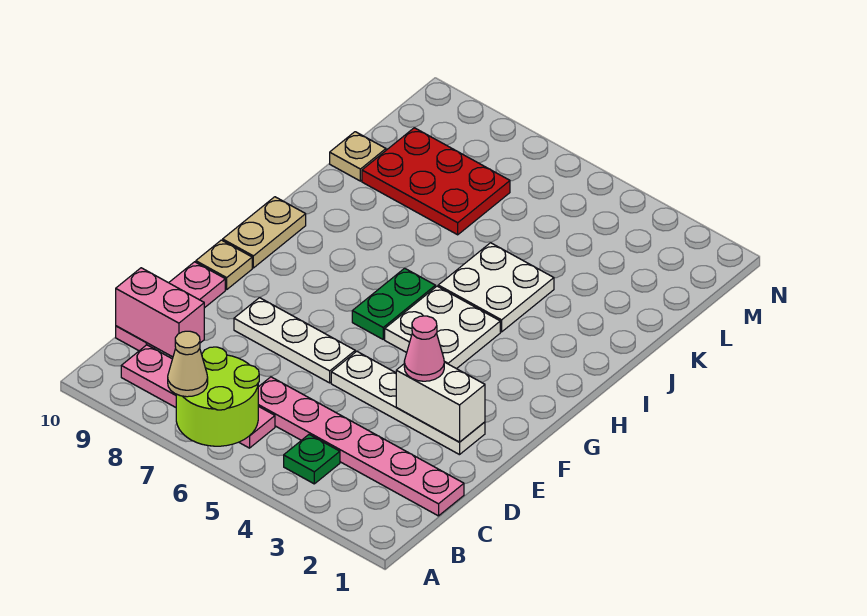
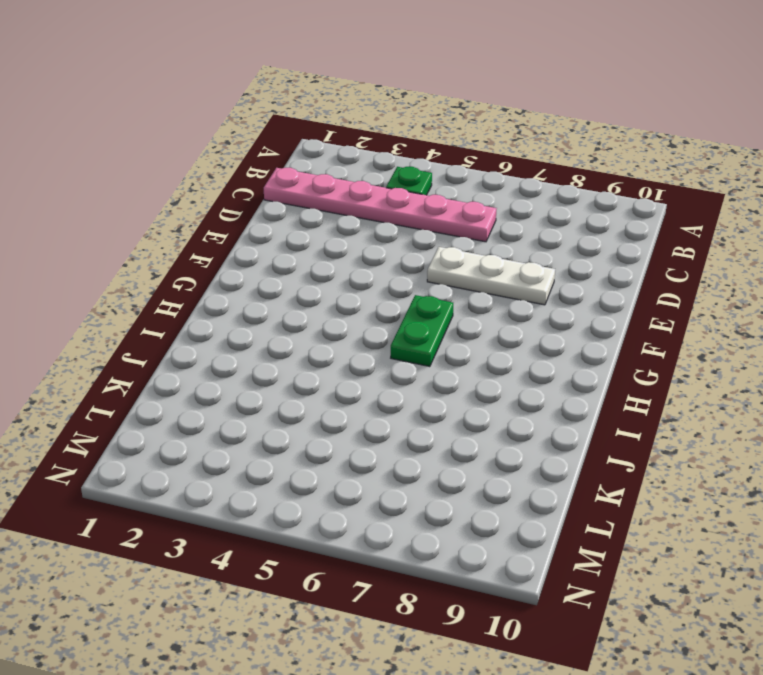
none -> pink 1x4 plate [121,345,275,448]
none -> pink 1x3 plate [116,262,225,351]
none -> white 1x4 plate [331,351,485,455]

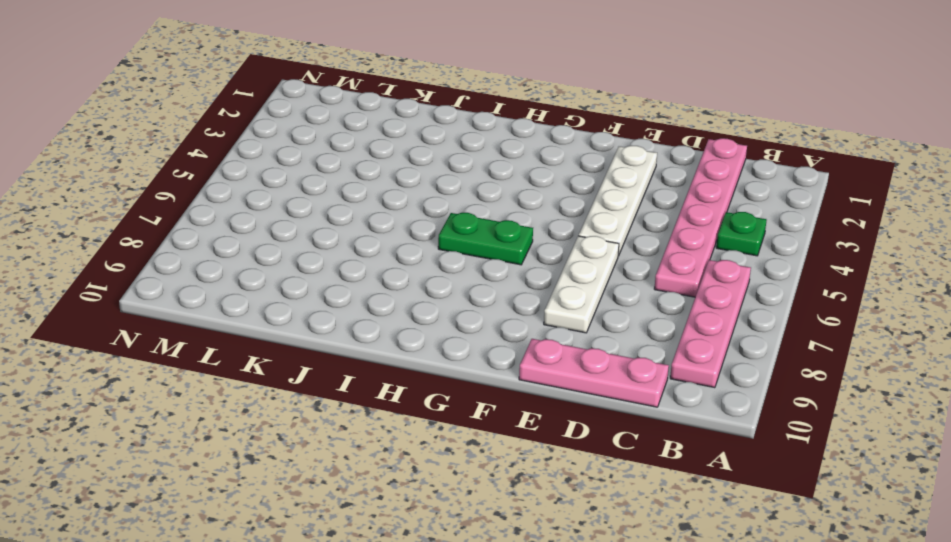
none -> tan 1x1 plate [196,240,252,290]
none -> white 2x2 plate [385,286,500,369]
none -> tan 1x2 plate [223,197,306,268]

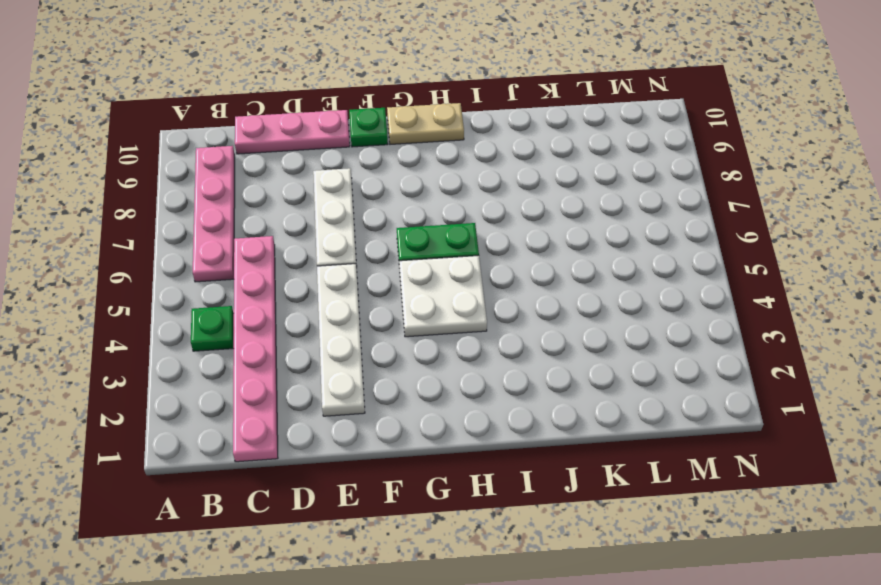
green 1x1 plate [349,108,388,147] -> tan 1x1 plate [196,240,252,290]
none -> white 2x2 plate [438,243,554,332]
none -> red 2x3 plate [362,128,510,235]
none -> tan 1x1 plate [330,132,386,181]

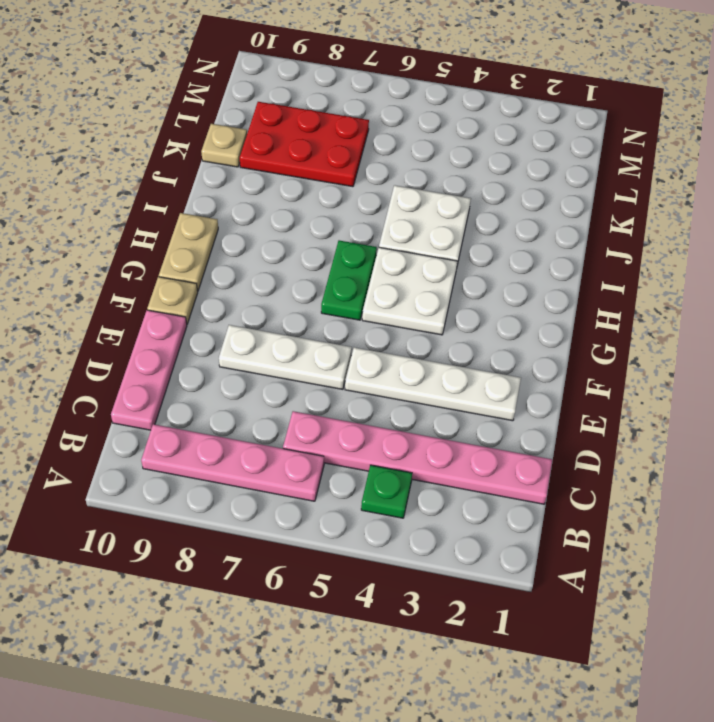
none -> lime 2x2 round brick [176,347,259,446]
none -> pink 1x2 brick [116,268,204,357]
none -> white 1x2 brick [396,362,485,442]

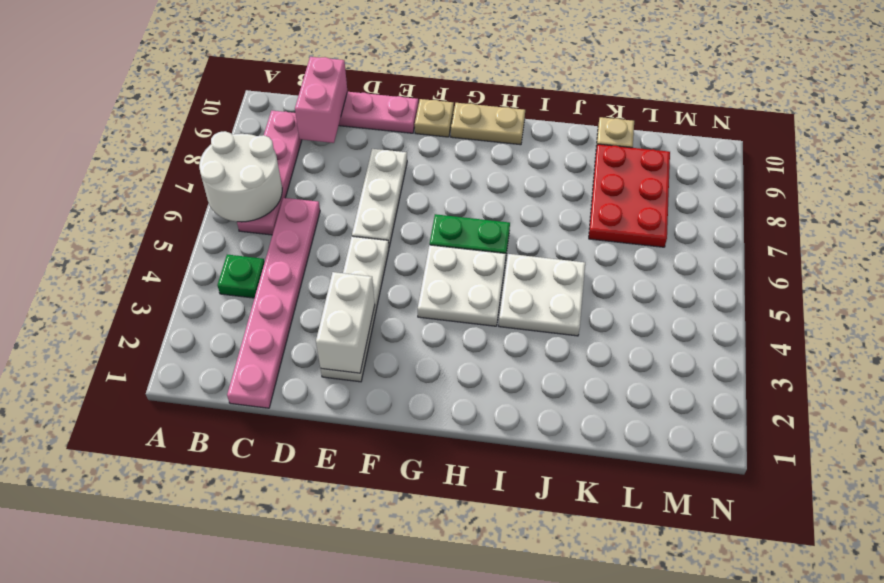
white 2x2 round brick [199,131,282,222] -> lime 2x2 round brick [176,347,259,446]
none -> tan 1x1 cone [168,331,208,397]
none -> pink 1x1 cone [404,316,444,381]

